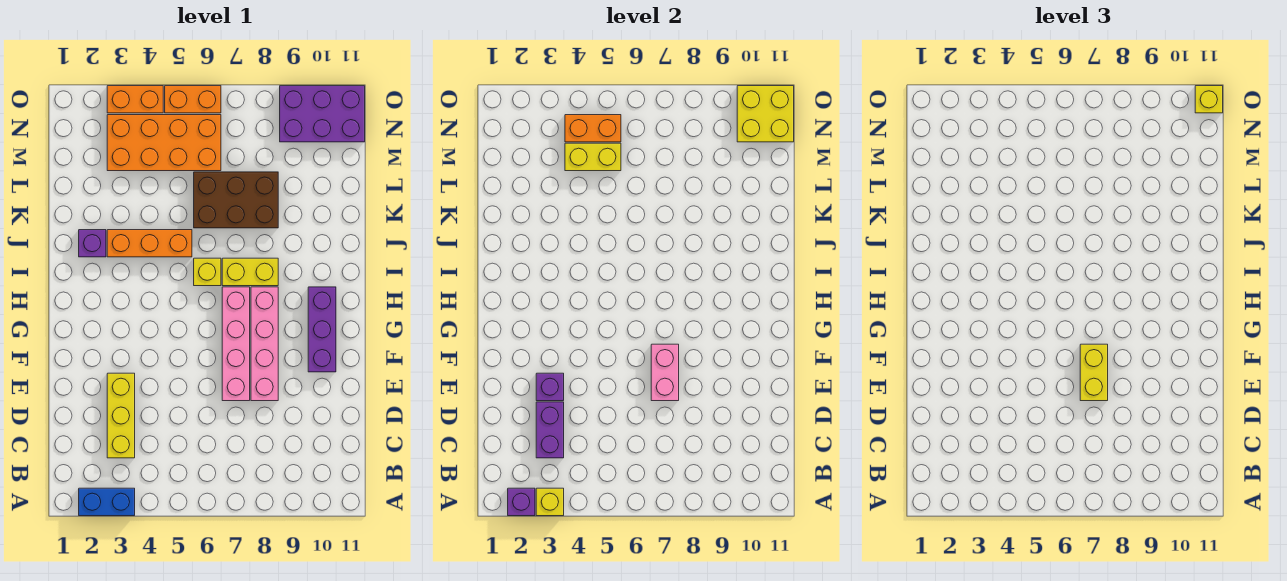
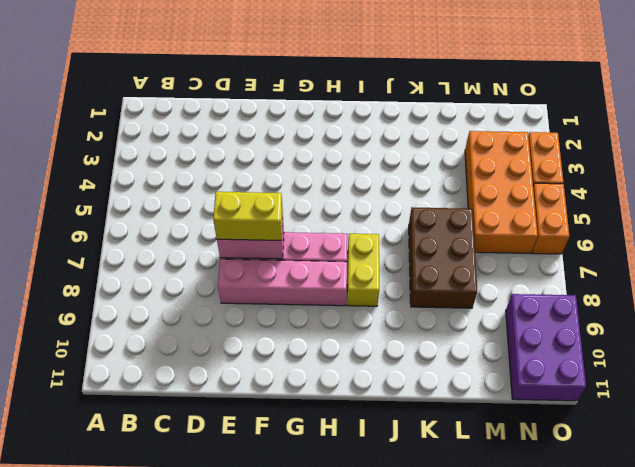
none -> blue 1x2 brick [79,488,135,516]
none -> yellow 1x3 brick [107,373,135,458]
none -> purple 1x3 brick [308,287,336,372]

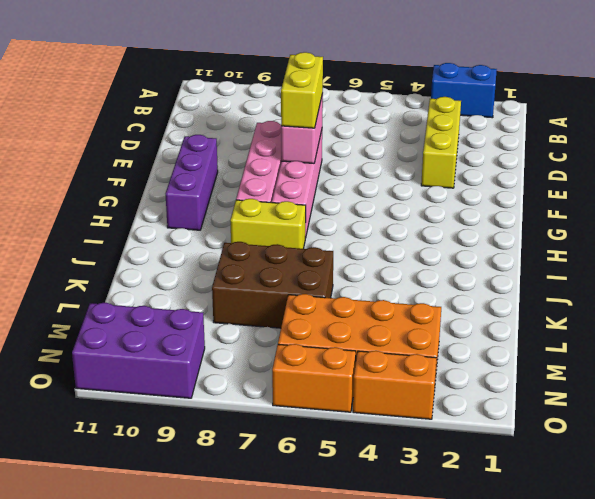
none -> yellow 1x1 brick [194,258,221,286]
none -> purple 1x1 brick [79,230,106,257]
none -> orange 1x3 brick [107,230,192,257]

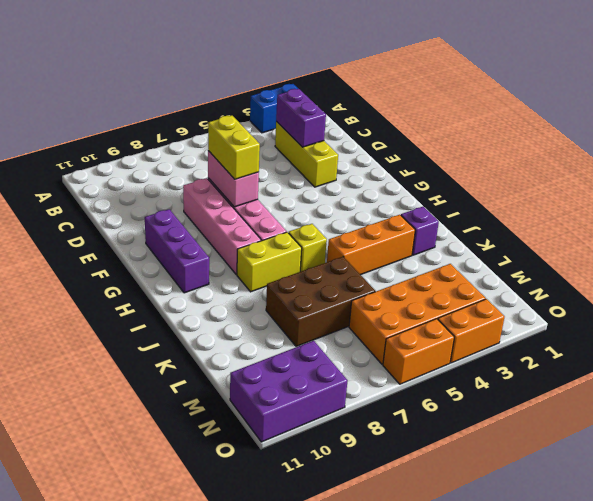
none -> purple 1x1 brick [508,488,535,516]
none -> yellow 1x1 brick [536,488,564,516]
none -> purple 1x1 brick [536,373,564,401]

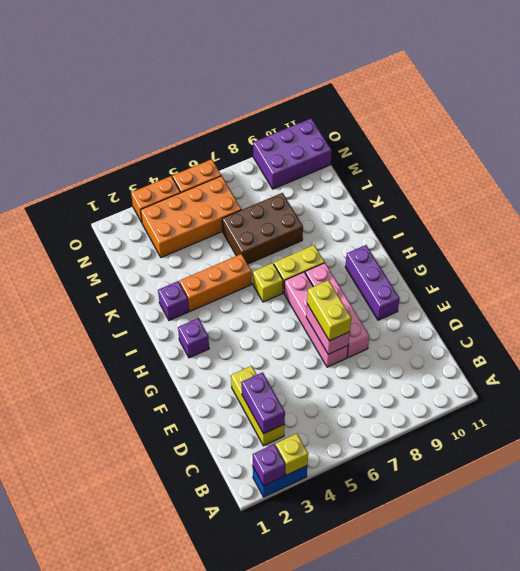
purple 1x1 brick [178,318,209,358] -> purple 1x1 brick moved to [536,373,564,401]
none -> yellow 1x2 brick [565,143,621,171]
none -> orange 1x2 brick [565,115,621,142]
none -> yellow 2x2 brick [737,86,794,142]

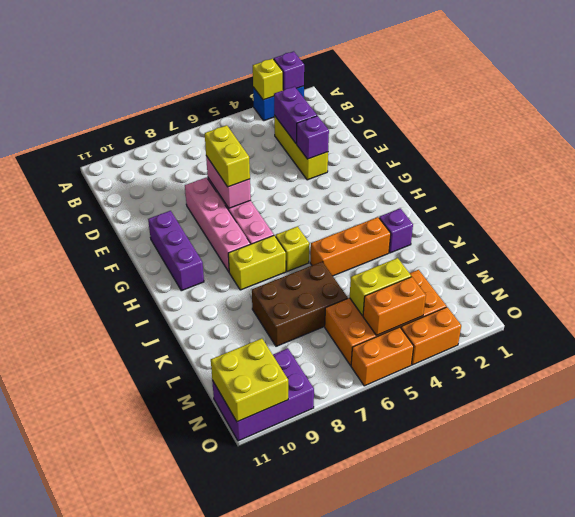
none -> yellow 1x1 brick [1195,86,1223,113]

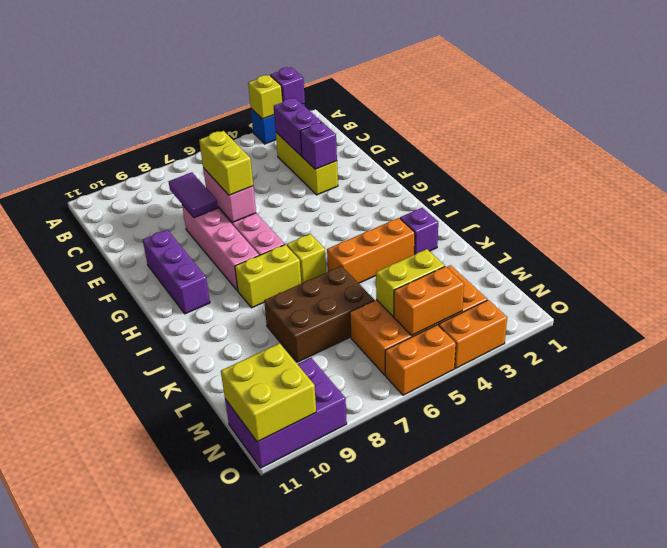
purple 1x2 tile [169,172,218,218] -> none
none -> yellow 1x1 brick [1195,86,1223,113]

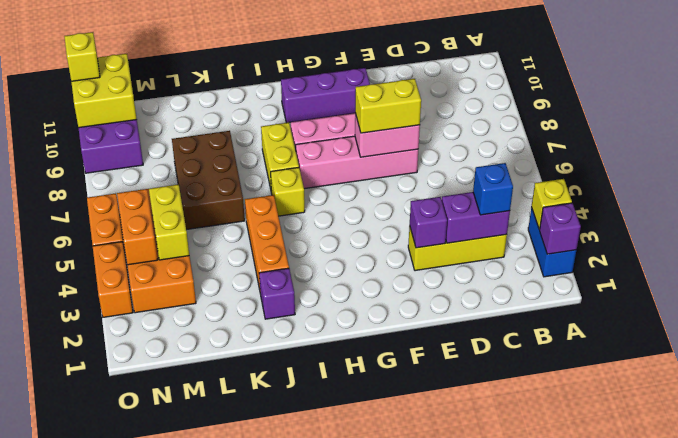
blue 1x1 brick [473,163,513,215] -> none

